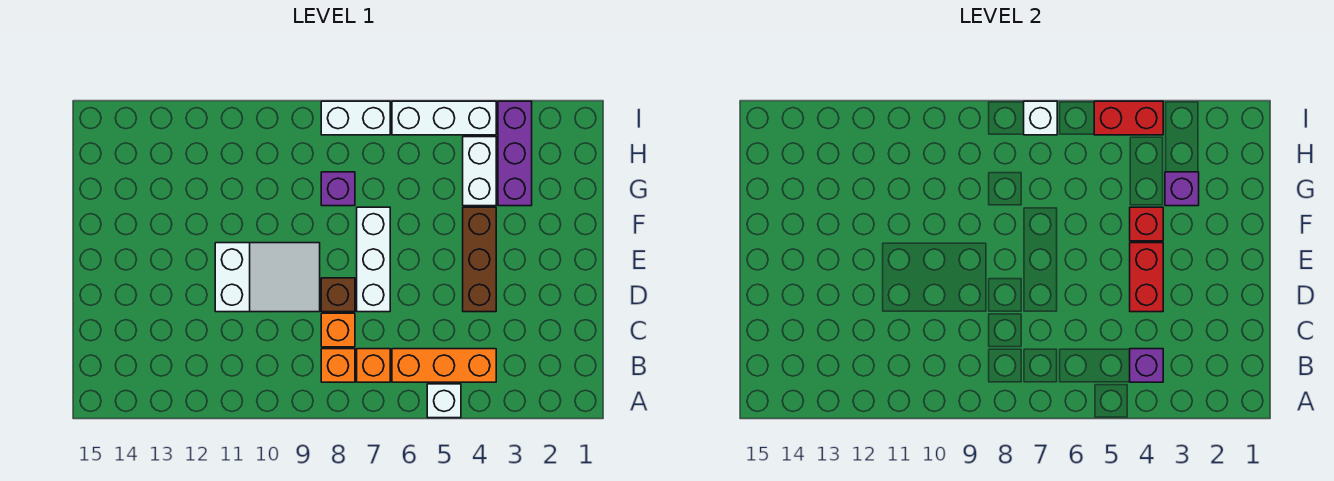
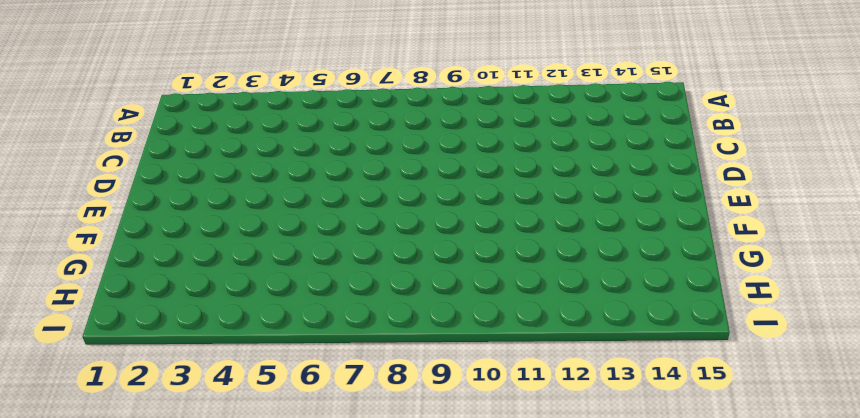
none -> white 1x1 brick [427,384,461,418]
none -> orange 1x3 brick [392,349,496,382]
none -> orange 1x1 brick [357,349,390,382]

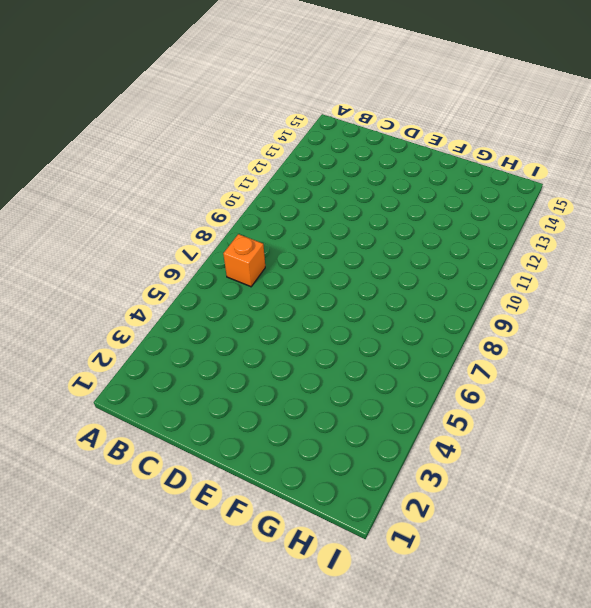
none -> white 1x1 brick [427,384,461,418]
none -> orange 1x3 brick [392,349,496,382]
none -> orange 1x1 brick [321,349,355,382]

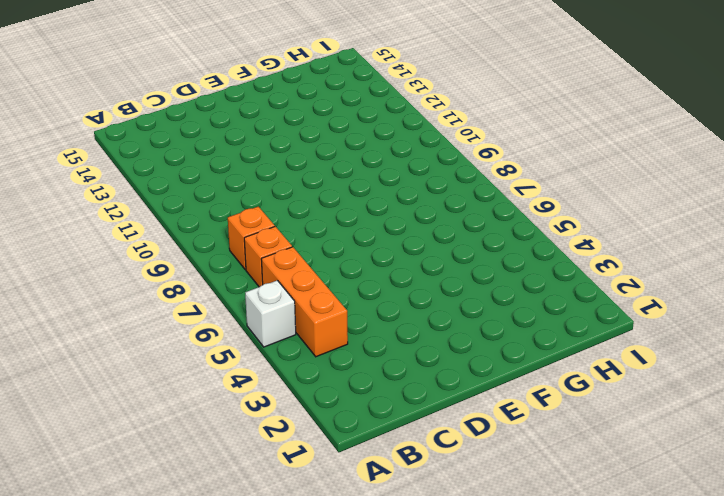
none -> orange 1x1 brick [321,313,355,347]
none -> brown 1x3 brick [463,207,496,312]
none -> white 1x3 brick [357,207,390,312]

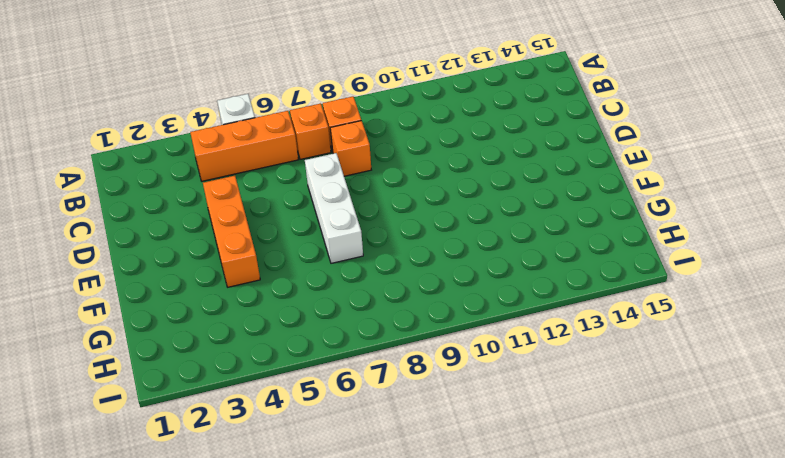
orange 1x3 brick [203,176,260,287] -> brown 1x3 brick [463,207,496,312]
none -> brown 1x1 brick [321,278,355,312]
none -> white 2x3 slope [215,243,320,312]
none -> purple 1x3 brick [498,101,532,206]

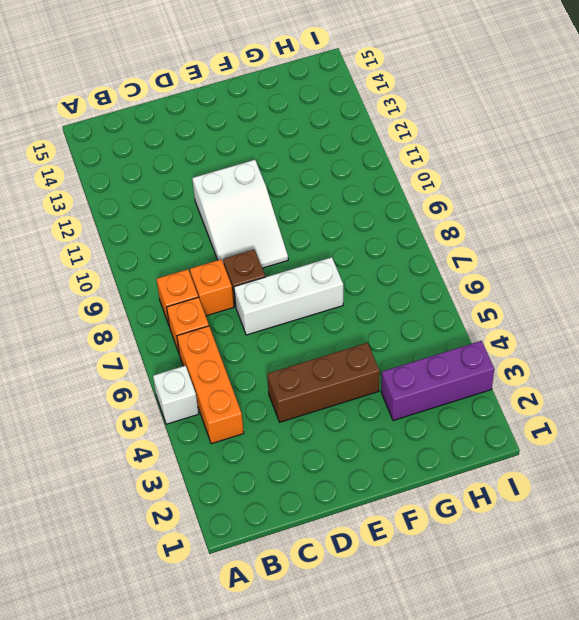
none -> white 1x2 brick [463,137,496,206]
none -> purple 1x1 brick [321,172,355,206]
none -> white 1x3 brick [392,101,496,135]

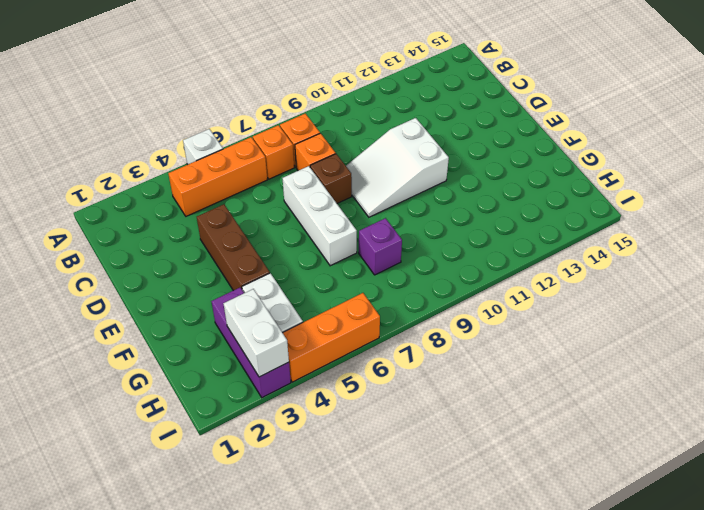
white 1x2 brick [223,289,289,377] -> white 1x2 brick turned to [321,101,390,135]
orange 1x3 brick [283,293,380,382] -> white 1x3 brick [392,101,496,135]
none -> purple 1x1 brick [1130,349,1163,382]
none -> red 1x2 brick [1130,243,1163,312]
none -> red 1x1 brick [1130,207,1163,241]

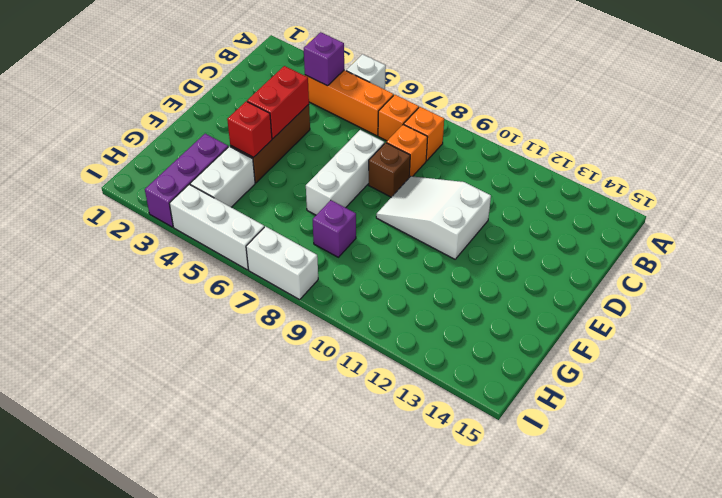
none -> purple 1x1 brick [1165,172,1199,206]
none -> red 1x2 brick [1094,101,1163,135]
none -> white 1x1 brick [1024,101,1057,135]

